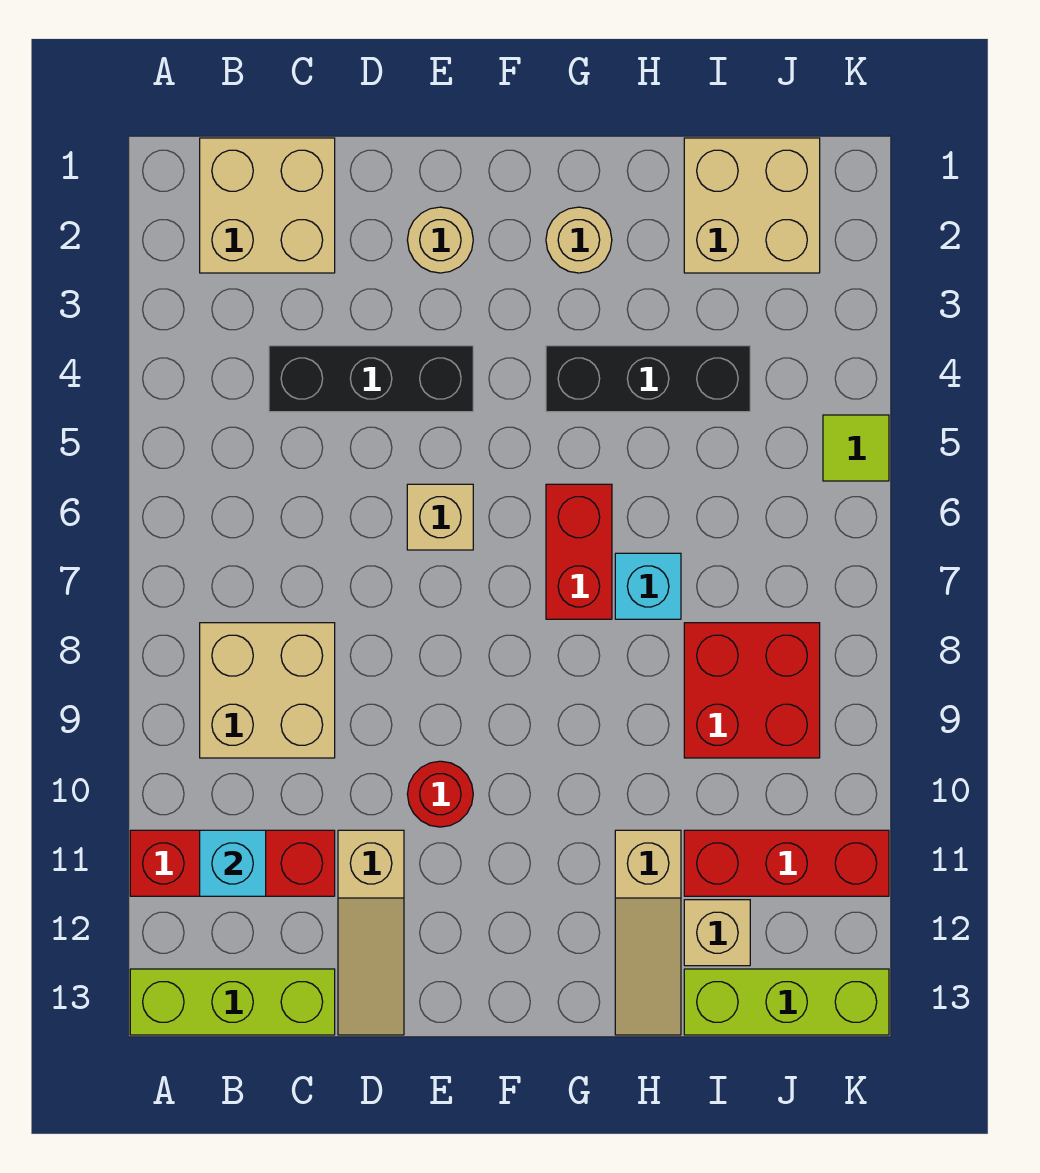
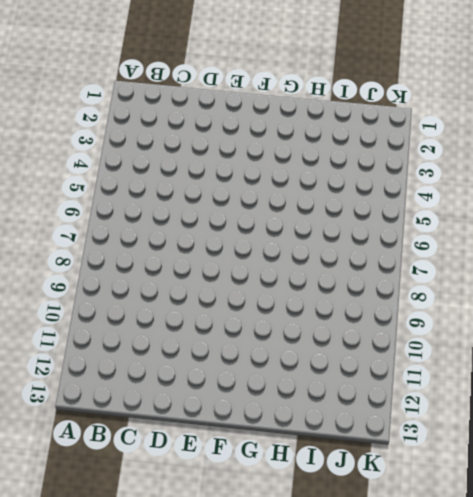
none -> red 1x3 brick [130,830,335,896]
none -> lime 1x3 brick [130,969,335,1035]
none -> tan 2x2 brick [200,138,335,273]

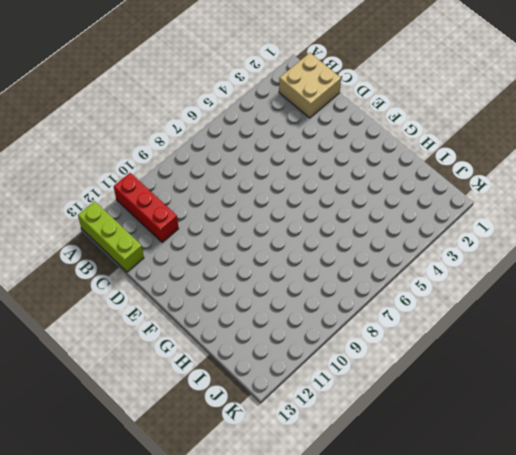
none -> tan 2x2 brick [200,623,335,758]
none -> black 1x3 brick [269,346,473,412]
none -> tan 1x3 slope [338,830,404,1035]

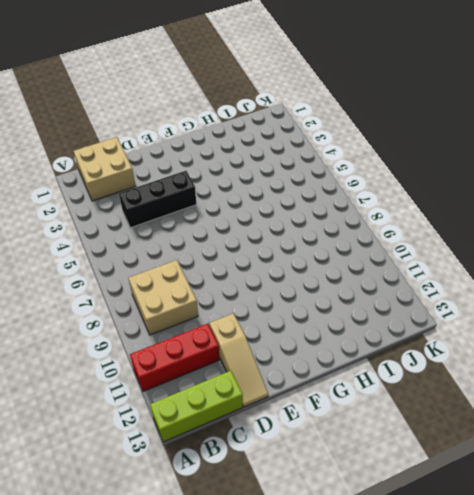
none -> tan 1x1 round brick [407,207,473,273]
none -> tan 1x1 brick [407,484,473,550]
none -> red 1x1 round brick [407,761,473,827]

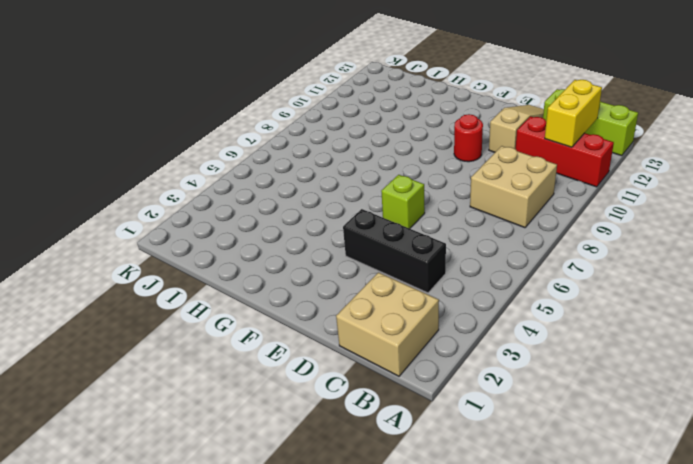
yellow 1x2 brick [545,80,602,147] -> cyan 1x1 brick [200,830,266,896]
lime 1x1 brick [381,175,425,229] -> tan 1x1 brick [407,484,473,550]
none -> tan 1x1 round brick [407,207,473,273]
none -> tan 1x1 round brick [546,207,612,273]
none -> black 1x3 brick [546,346,750,412]

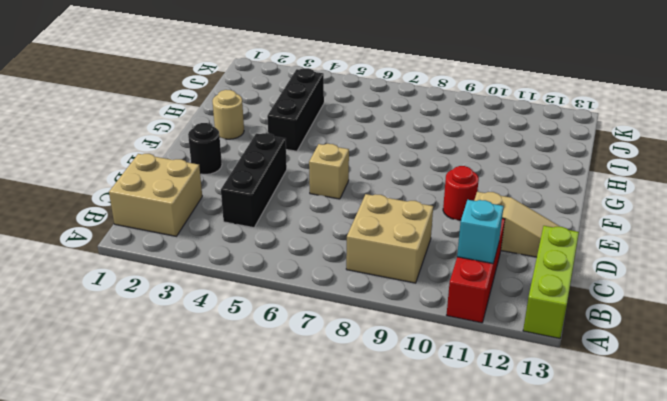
black 1x1 round brick [188,123,222,174] -> tan 1x1 round brick [407,207,473,273]
none -> red 1x2 brick [546,484,612,619]
none -> cyan 1x1 brick [615,553,681,619]
none -> tan 1x3 slope [615,830,681,1035]

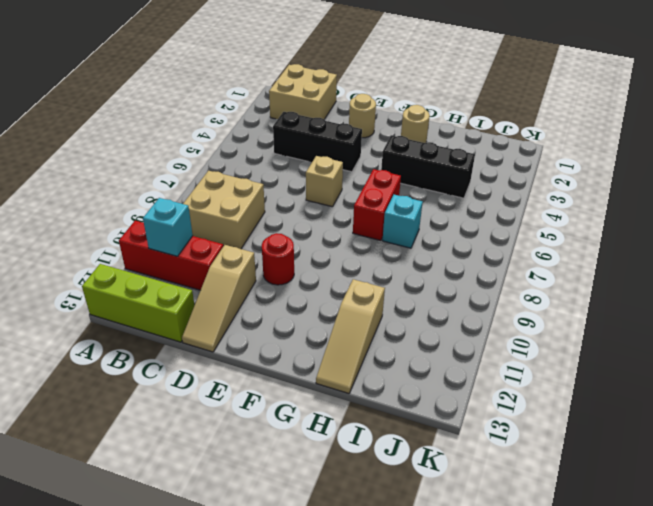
none -> tan 2x2 brick [684,138,820,273]
none -> red 2x2 brick [684,623,820,758]
none -> red 1x3 brick [684,830,889,896]

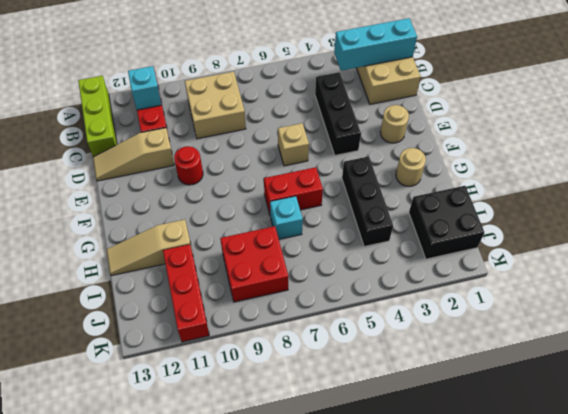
cyan 1x3 brick [334,18,417,71] -> none
black 2x2 brick [409,186,484,259] -> tan 2x2 brick [684,138,820,273]
none -> tan 1x1 brick [684,900,750,966]
none -> lime 1x3 brick [684,969,889,1035]
none -> lime 1x1 tile [823,415,889,481]

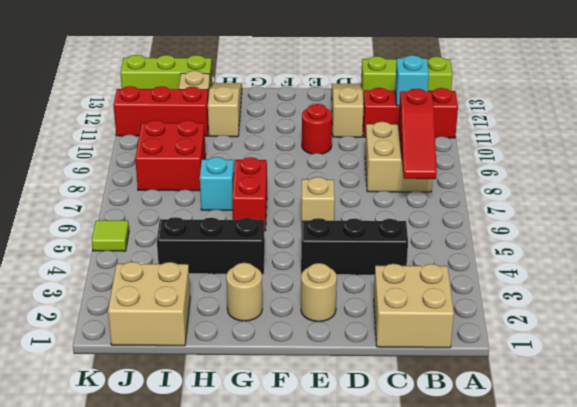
red 1x3 slope [398,89,437,179] -> none

